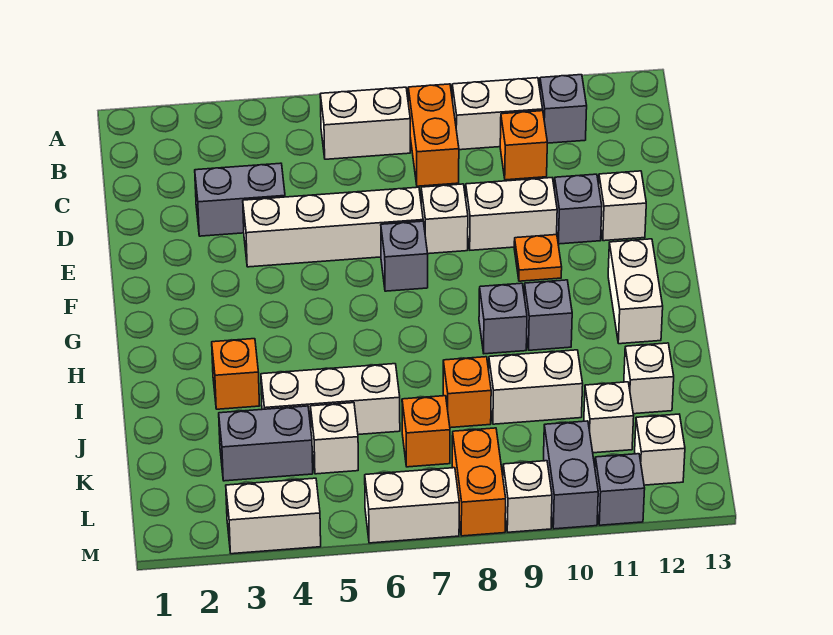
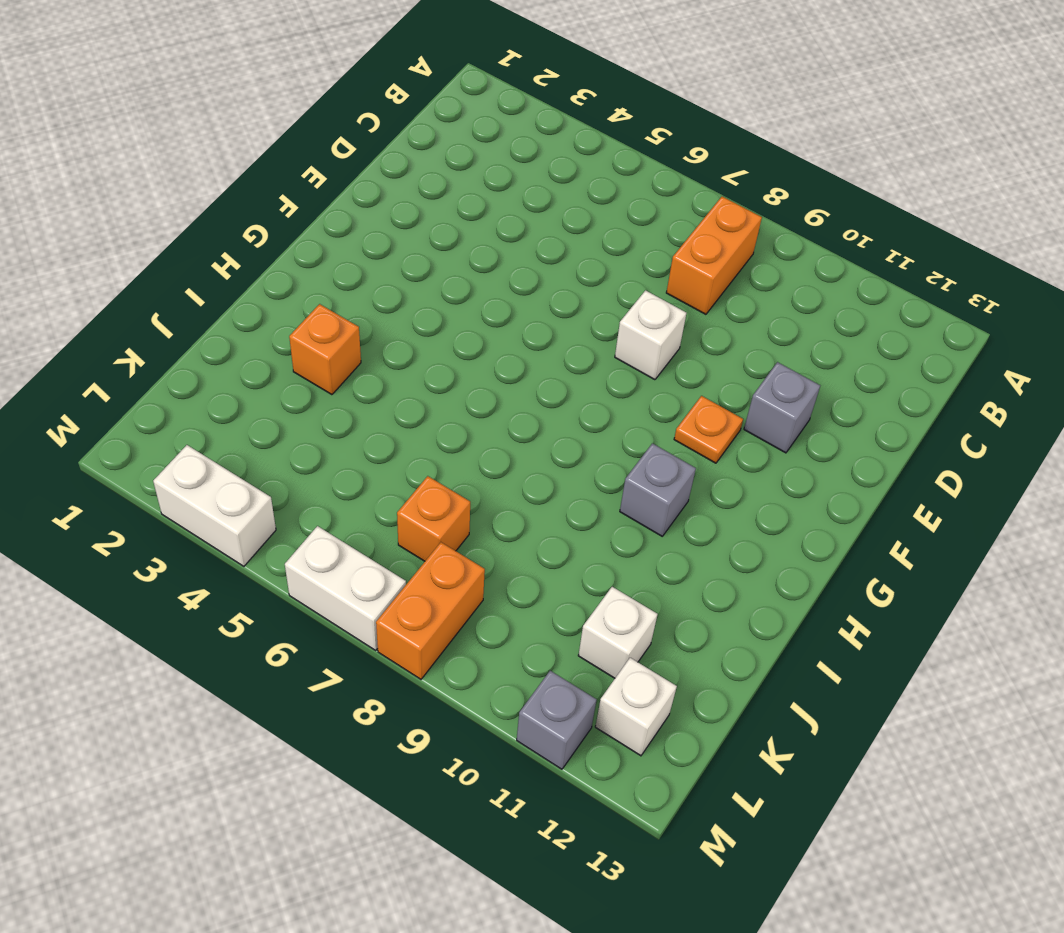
none -> white 1x2 brick [320,87,410,159]
none -> white 1x2 brick [452,78,543,150]
none -> grey 1x1 brick [540,75,587,143]
none -> orange 1x1 brick [500,111,547,180]

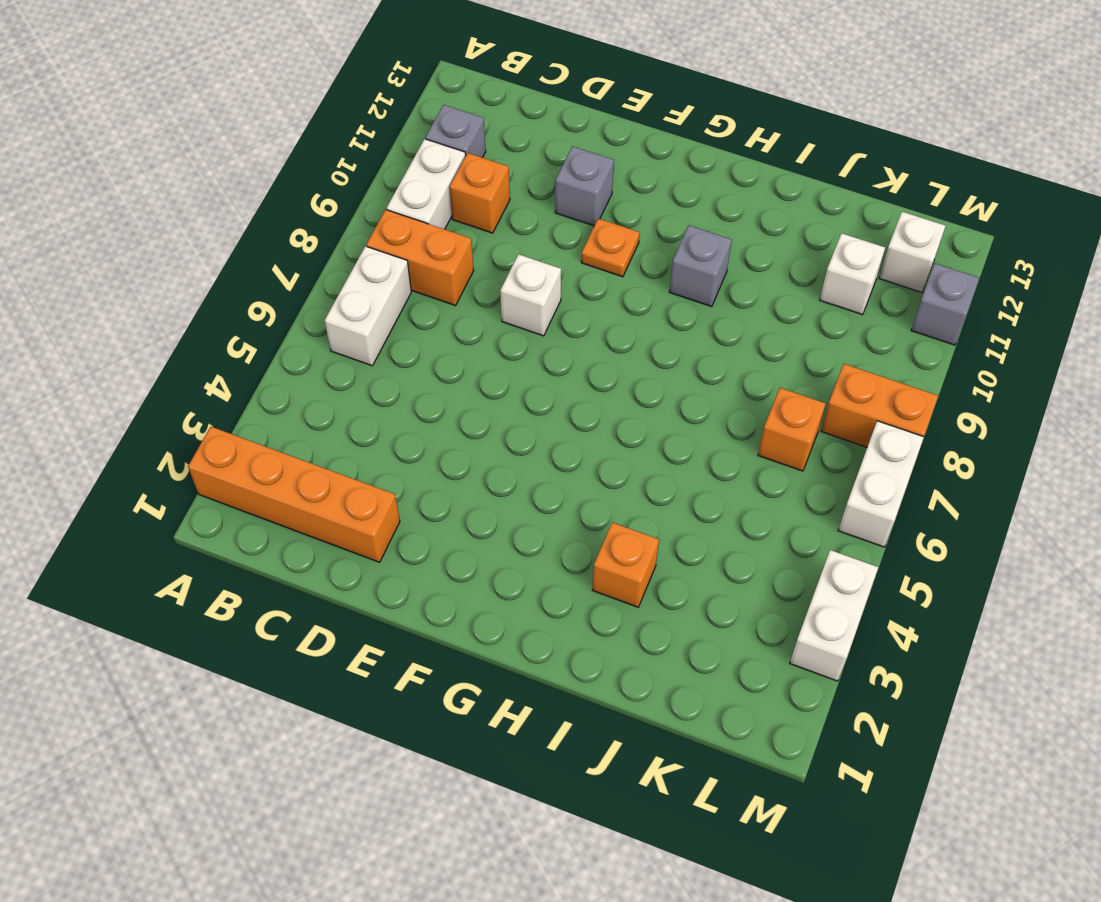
orange 1x4 brick [188,427,400,562] -> none
none -> grey 1x2 brick [195,163,285,236]
none -> white 1x4 brick [243,187,423,267]
none -> white 1x2 brick [466,178,557,250]
none -> white 1x1 brick [599,171,646,241]

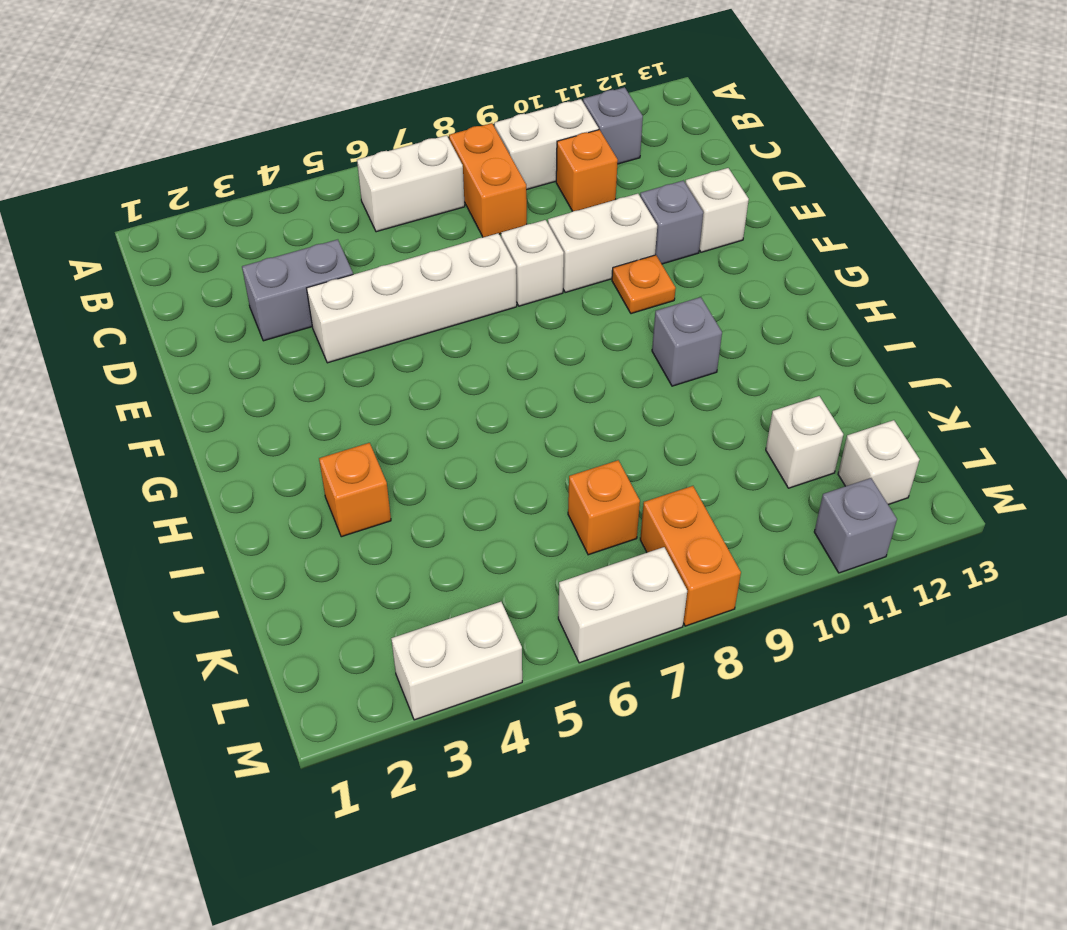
none -> grey 1x1 brick [381,221,428,291]
none -> white 1x2 brick [608,239,663,344]
none -> grey 1x1 brick [479,283,527,354]
none -> white 1x3 brick [261,364,400,435]

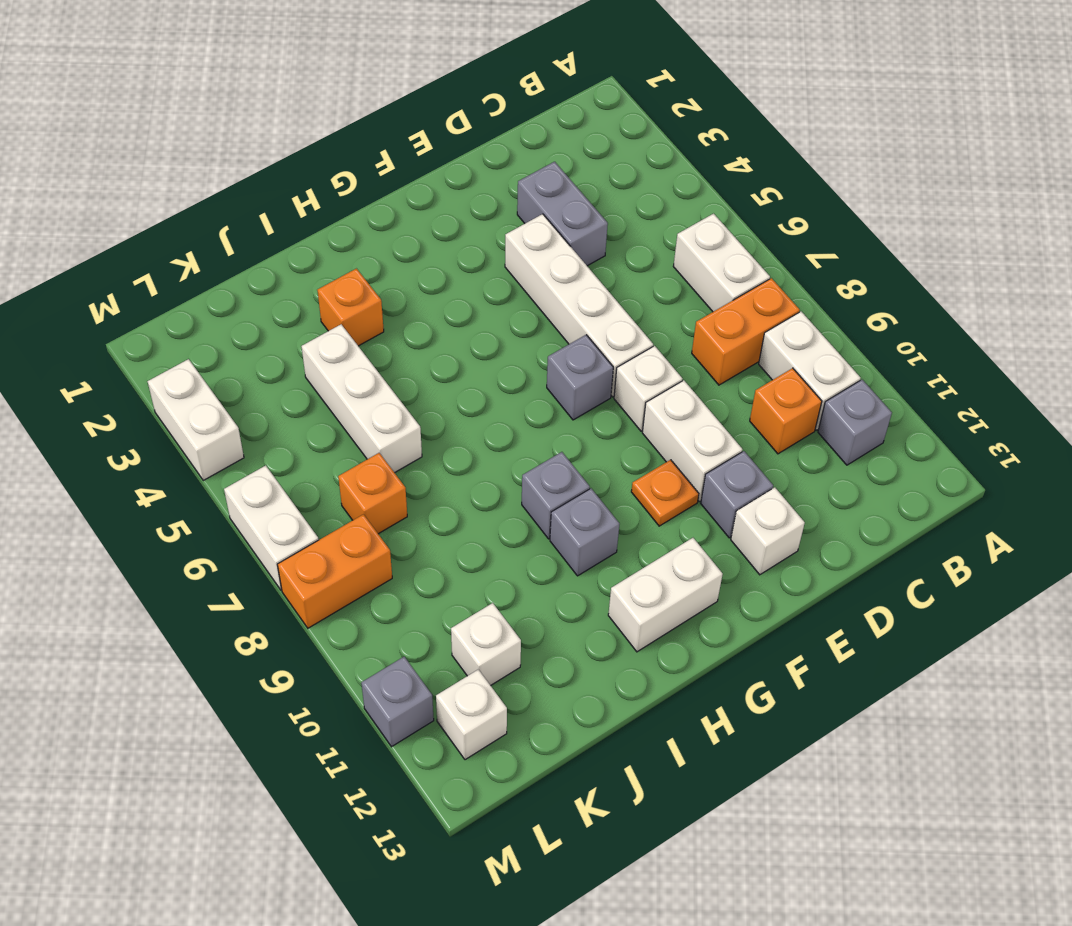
none -> orange 1x1 brick [443,357,491,428]
none -> white 1x2 brick [489,350,583,424]
none -> white 1x1 brick [624,343,674,414]
none -> grey 1x2 brick [219,406,313,481]

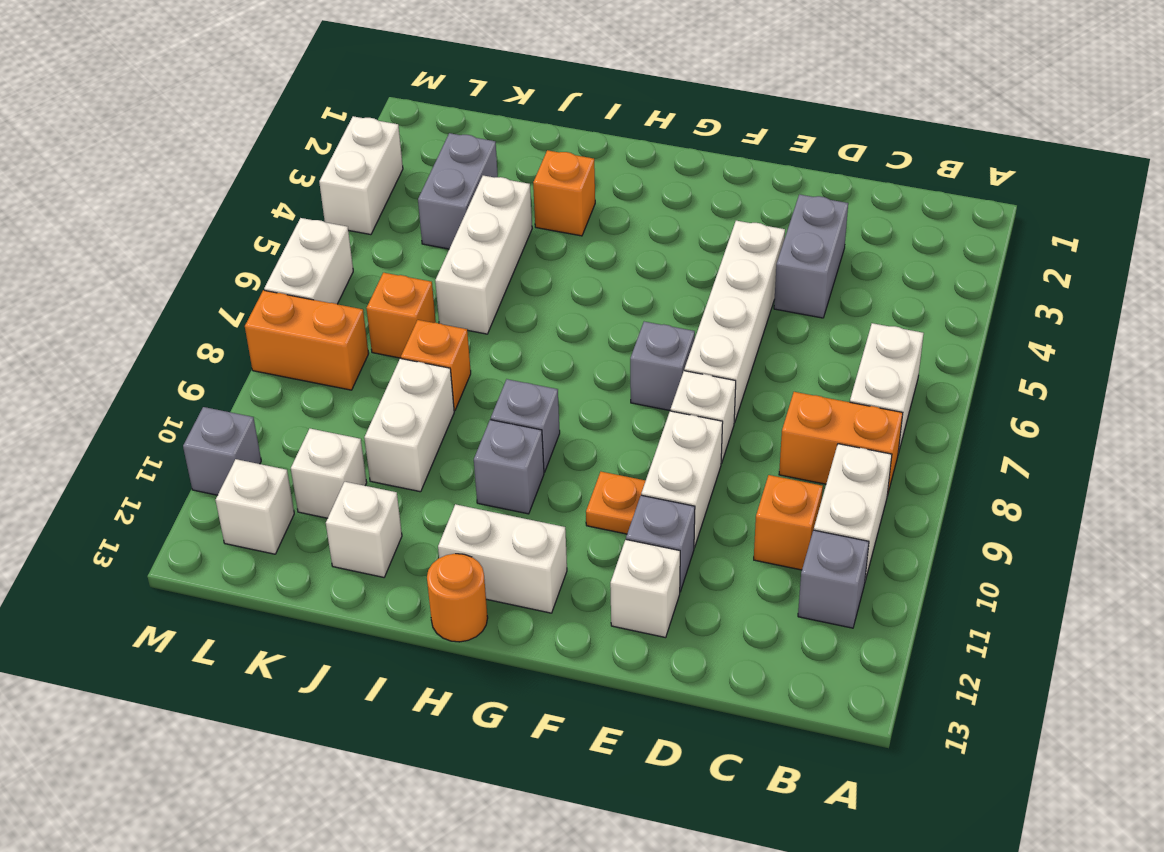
orange 1x1 round brick [427,554,488,642] -> none
none -> white 1x1 brick [311,403,358,474]
none -> grey 1x2 brick [544,421,598,529]
none -> white 1x1 brick [503,461,552,532]

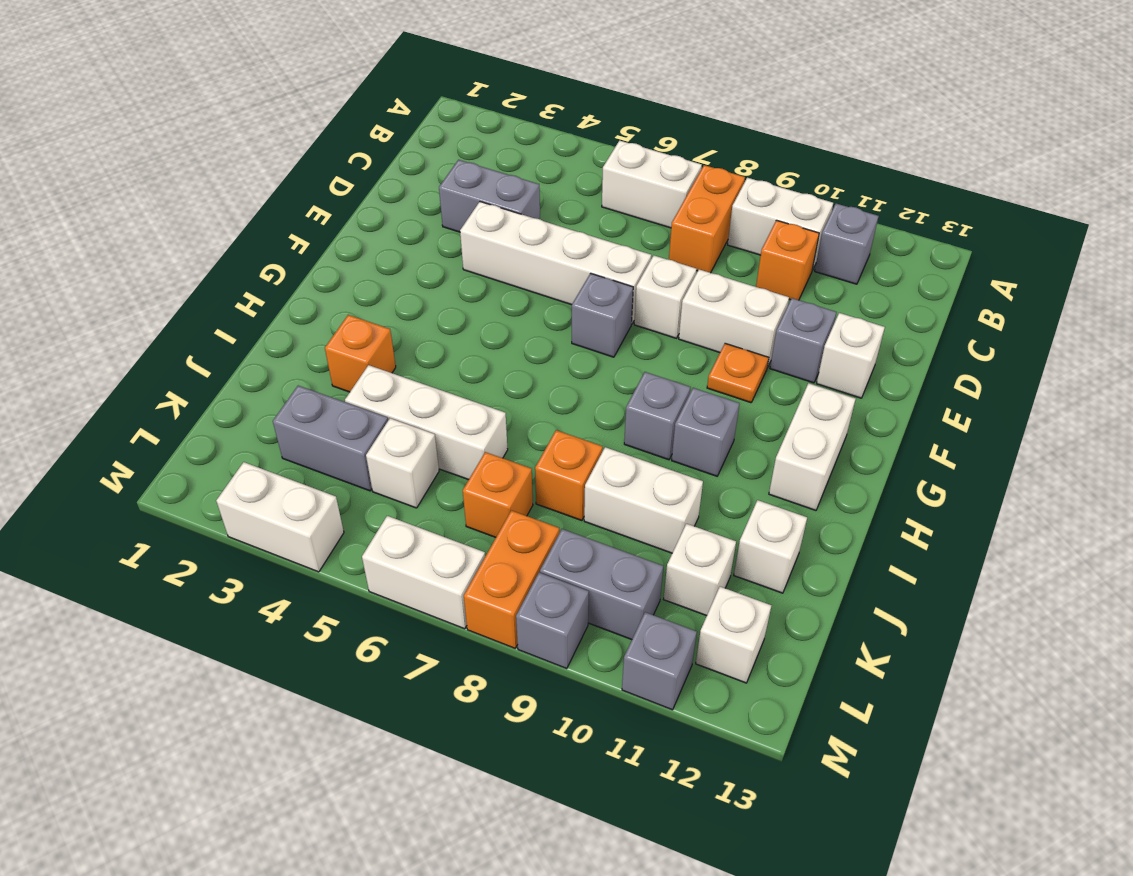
grey 1x2 brick [540,529,663,640] -> grey 1x2 brick turned to [544,421,598,529]
grey 1x1 brick [516,573,589,669] -> white 1x1 brick [503,461,552,532]

